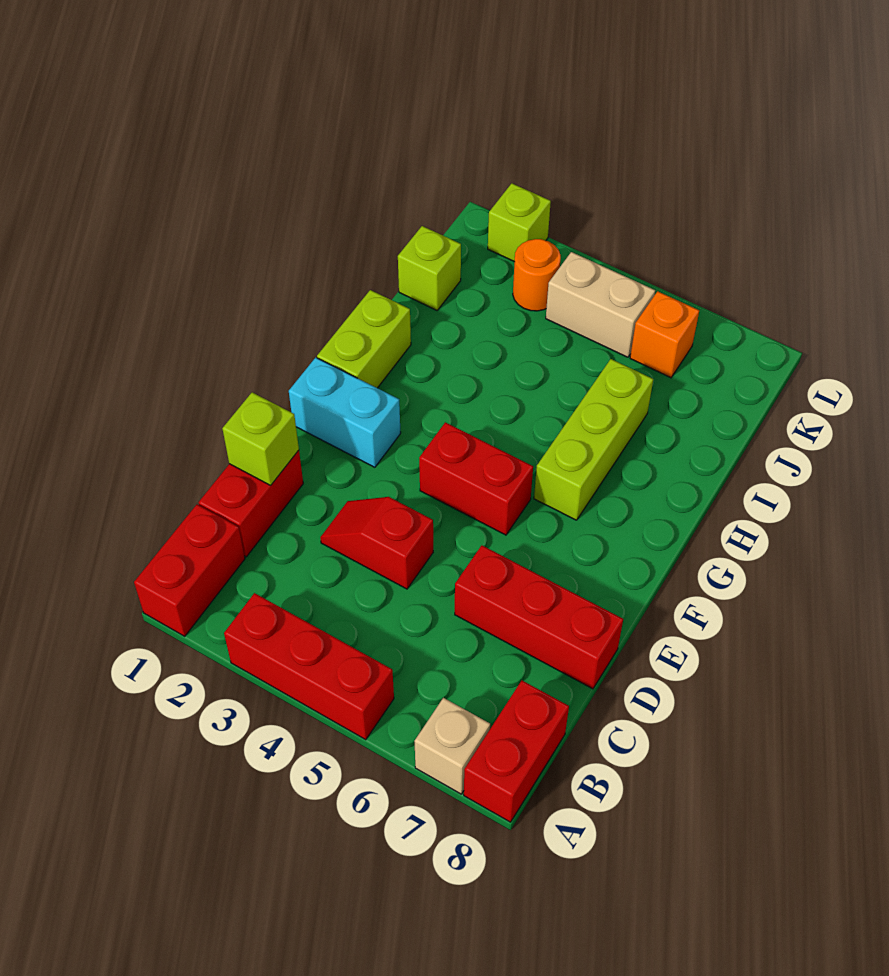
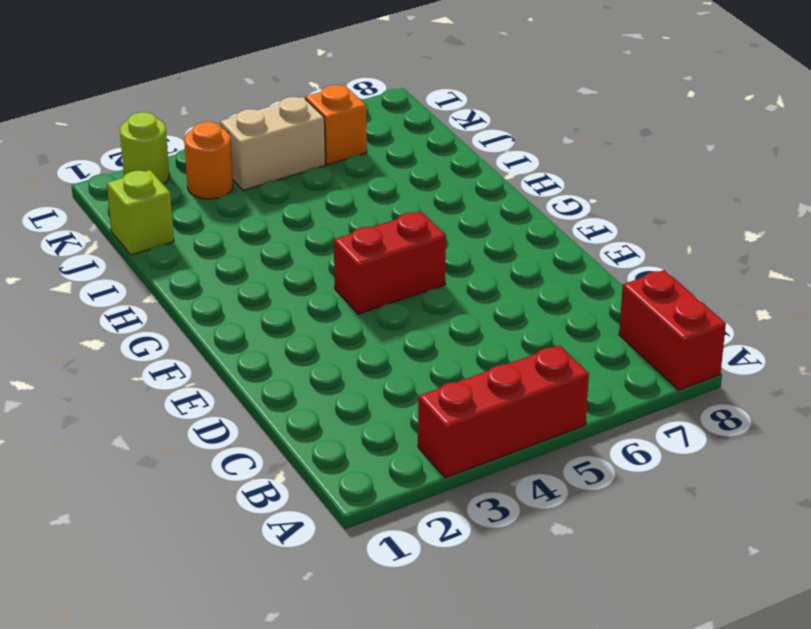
lime 1x1 round brick [120,112,169,184] -> lime 1x1 brick [488,183,551,262]
none -> red 1x2 brick [134,504,245,636]
none -> tan 1x1 brick [414,698,490,794]
none -> red 1x2 brick [199,450,303,557]

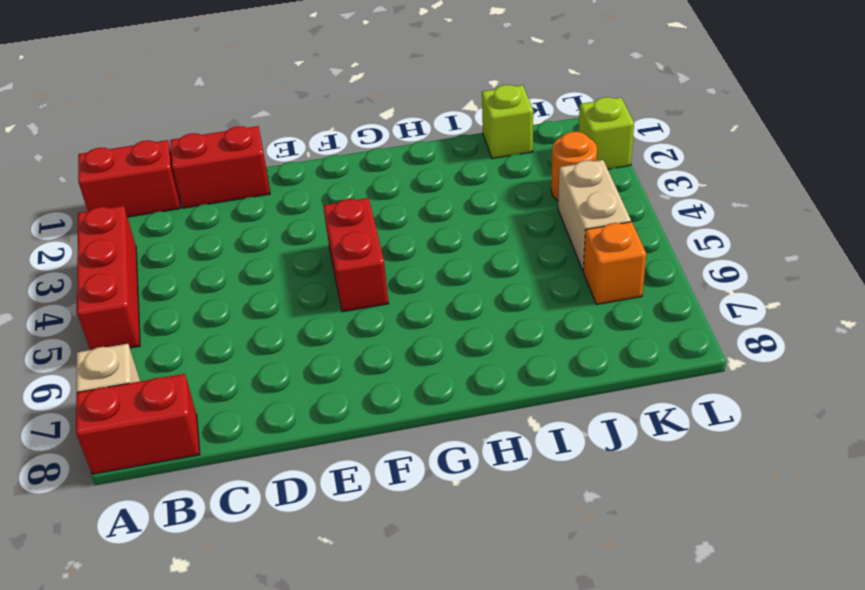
none -> red 1x2 slope [320,497,433,589]
none -> red 1x3 brick [455,546,623,689]
none -> cyan 1x2 brick [289,357,401,467]

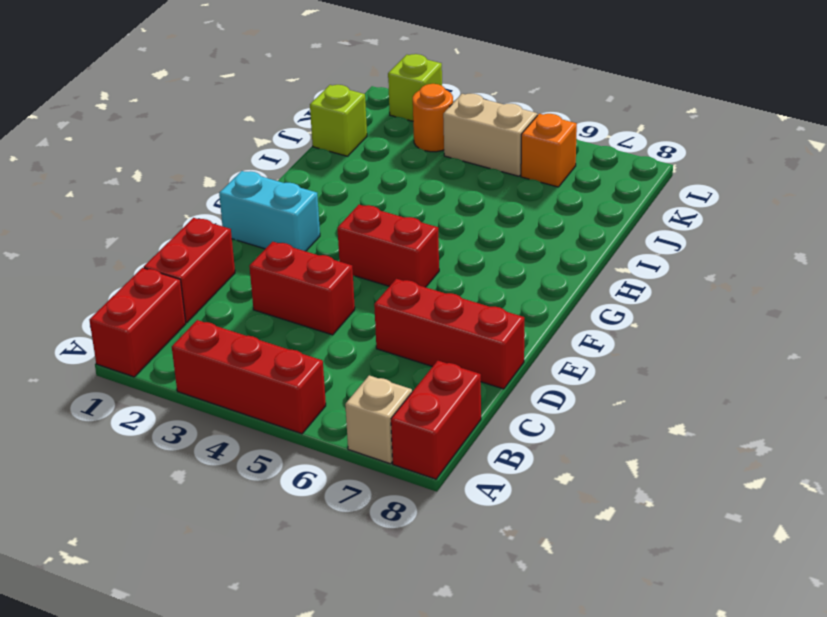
red 1x2 brick [249,242,355,335] -> red 1x2 slope [320,497,433,589]
none -> lime 1x2 brick [317,290,411,388]
none -> lime 1x3 brick [534,359,653,520]
none -> lime 1x1 brick [222,392,299,485]

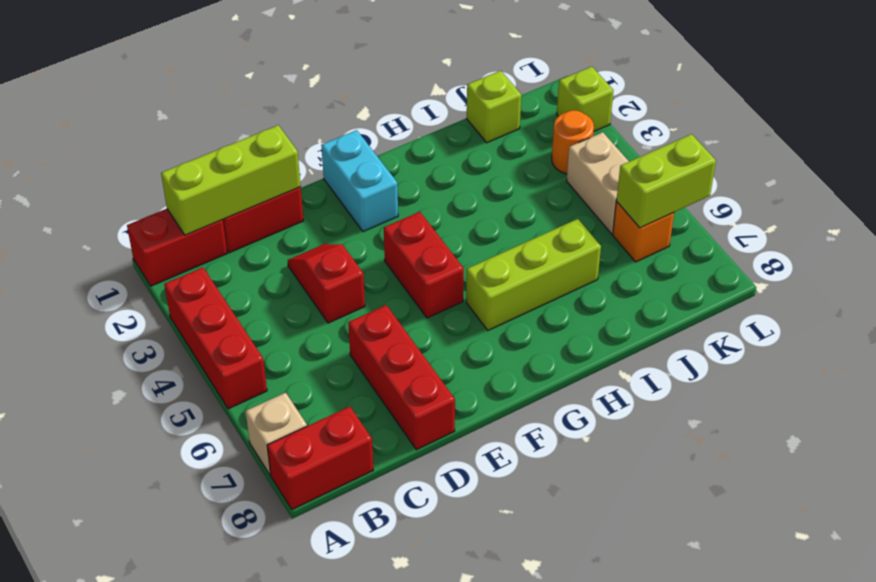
lime 1x3 brick [161,125,301,235] -> lime 1x1 brick [222,392,299,485]
lime 1x2 brick [616,134,716,228] -> lime 1x2 brick moved to [317,290,411,388]

